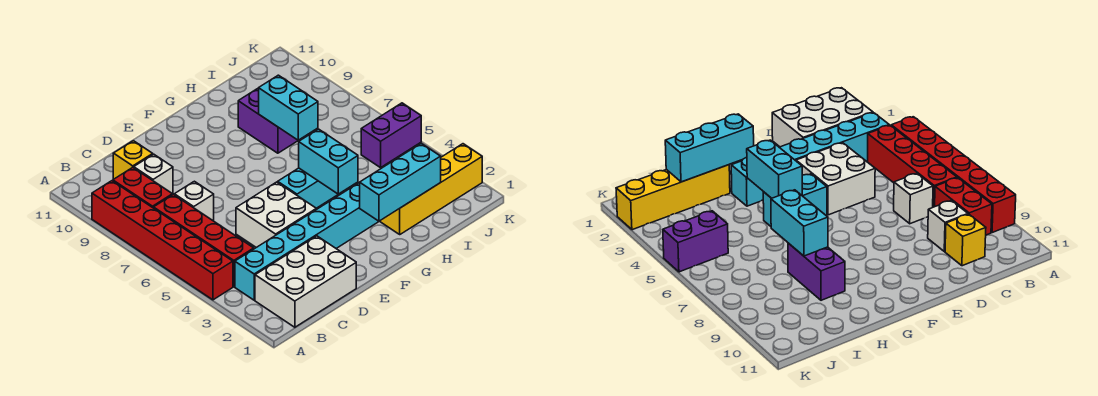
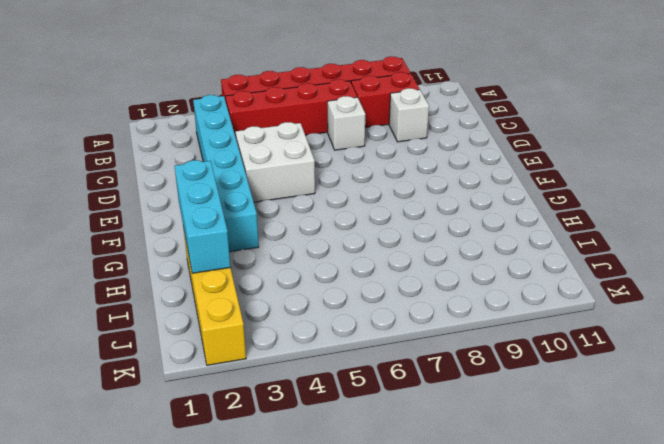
none -> white 2x3 brick [255,236,356,327]
none -> yellow 1x1 brick [113,141,153,179]
none -> cyan 1x2 brick [278,168,338,208]

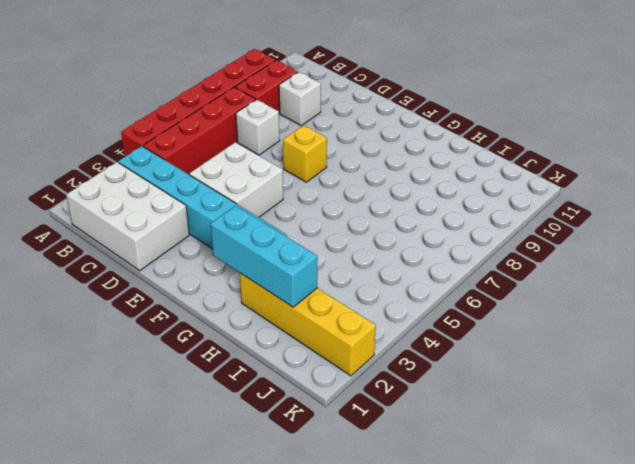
yellow 1x1 brick [283,125,327,182] -> yellow 1x1 brick moved to [113,141,153,179]
none -> cyan 1x2 brick [278,168,338,208]
none -> purple 1x2 brick [238,88,298,153]
none -> purple 1x2 brick [361,103,421,168]

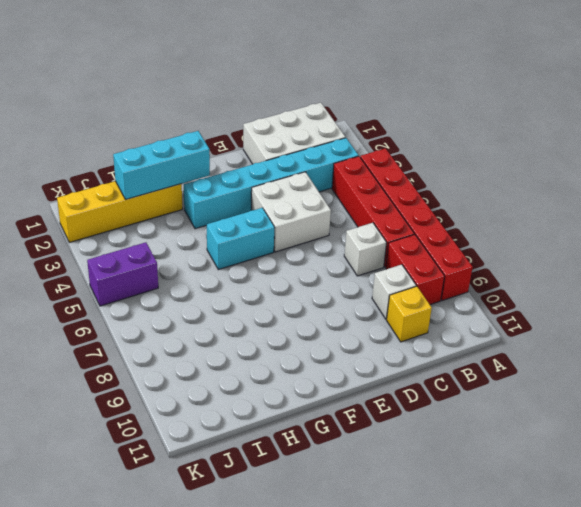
none -> purple 1x2 brick [238,88,298,153]
none -> cyan 1x2 brick [299,129,358,194]
none -> cyan 1x2 brick [259,75,318,140]

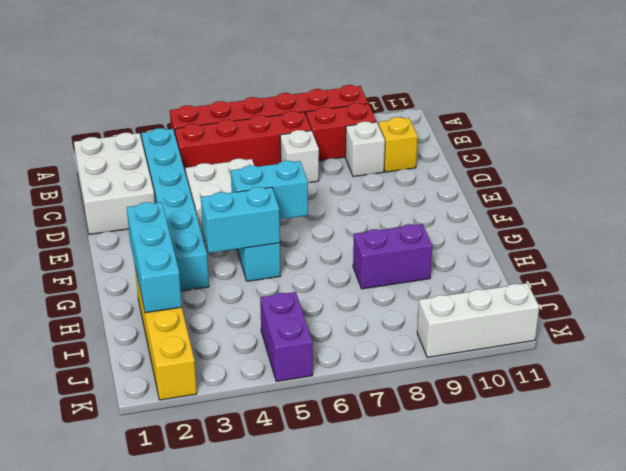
cyan 1x2 brick [231,161,308,219] -> cyan 1x2 brick moved to [259,75,318,140]
white 1x3 brick [417,283,539,358] -> none

